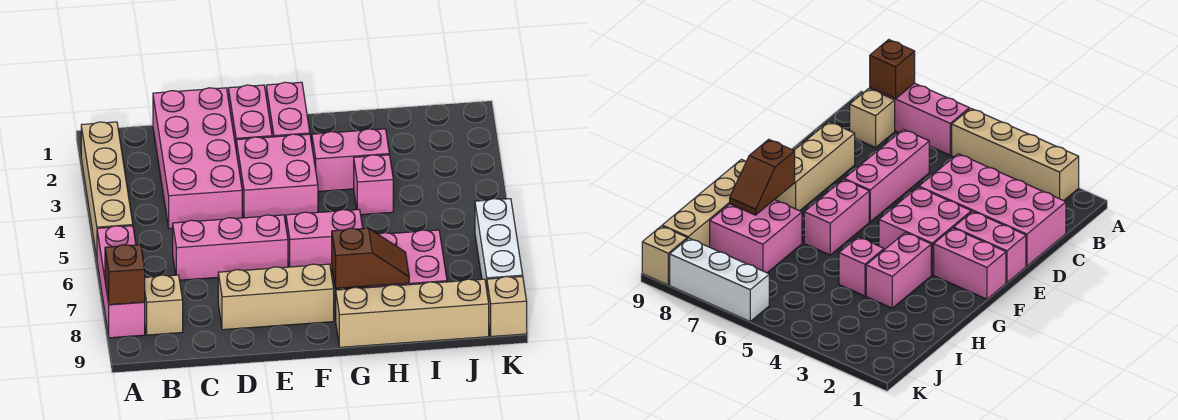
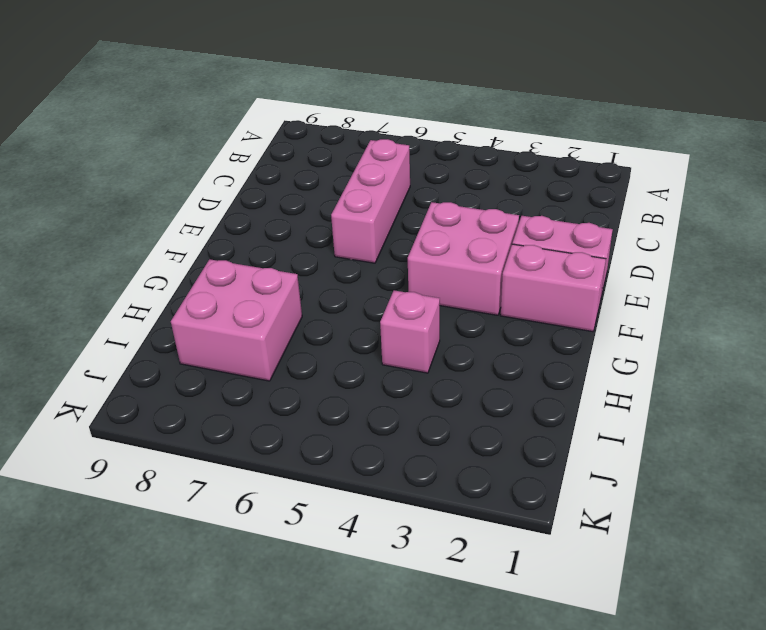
none -> tan 1x4 brick [81,122,133,257]
none -> pink 1x3 brick [97,226,145,338]
none -> tan 1x1 brick [145,275,183,335]

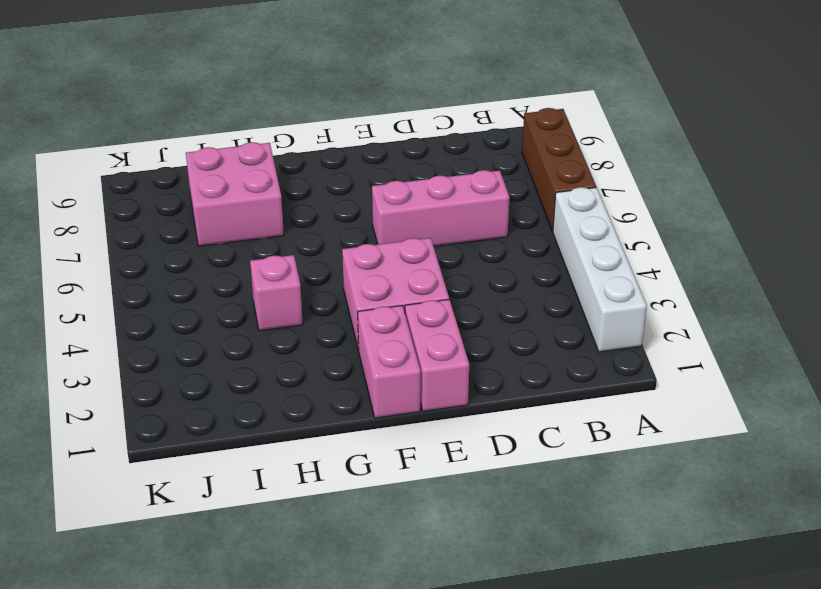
white 1x4 brick [553,187,647,352] -> tan 1x4 brick [81,122,133,257]
brown 1x3 brick [522,108,596,231] -> pink 1x3 brick [97,226,145,338]
none -> tan 1x1 brick [145,275,183,335]
none -> pink 2x4 brick [153,88,242,228]
none -> tan 1x3 brick [218,264,334,330]

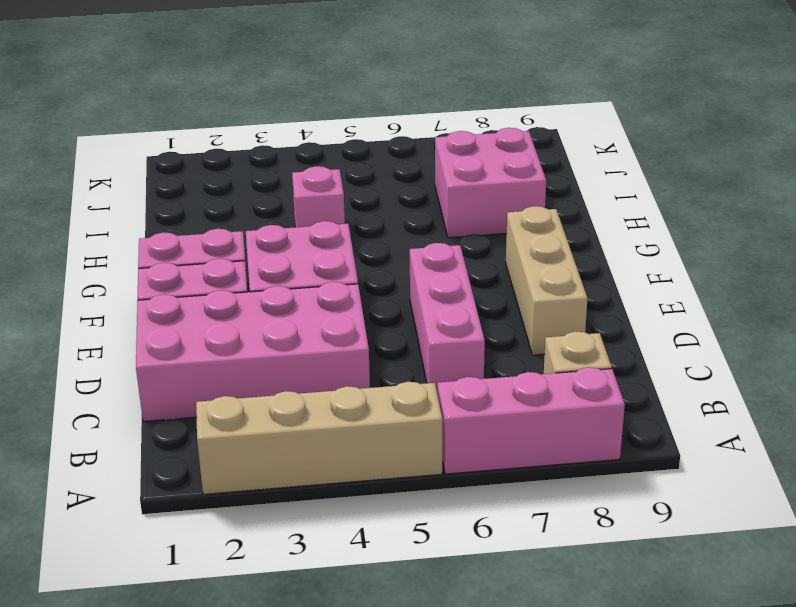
none -> pink 1x2 brick [286,210,363,269]
none -> pink 1x2 brick [312,129,389,191]
none -> tan 1x4 brick [336,279,489,347]

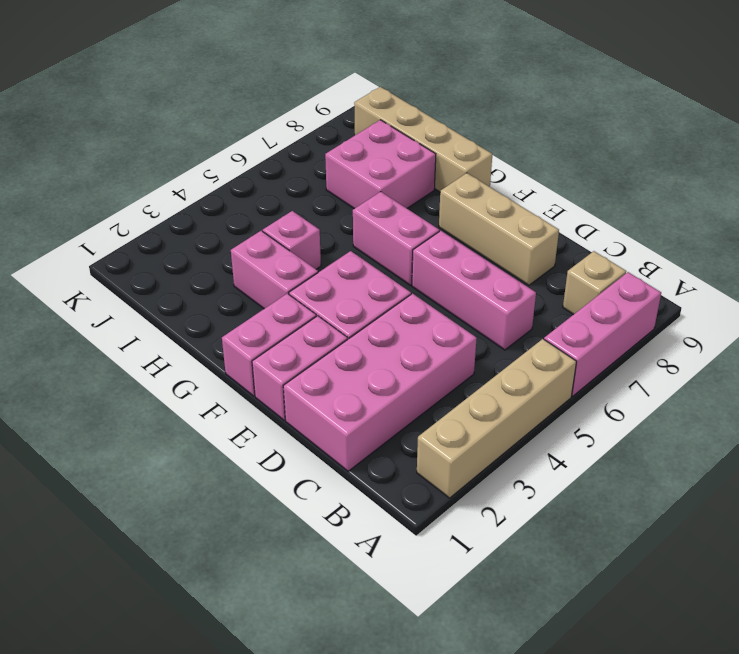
none -> white 1x3 brick [475,199,523,288]
none -> tan 1x1 brick [487,277,527,337]
none -> brown 1x1 brick [105,245,145,305]

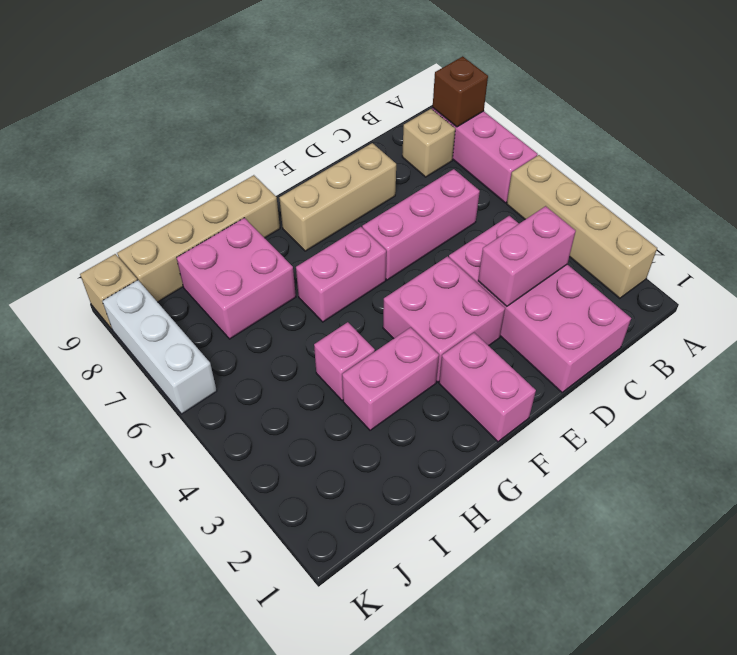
pink 1x2 brick [478,206,576,306] -> pink 1x2 brick turned to [228,85,272,146]
none -> brown 1x2 slope [332,228,409,288]

